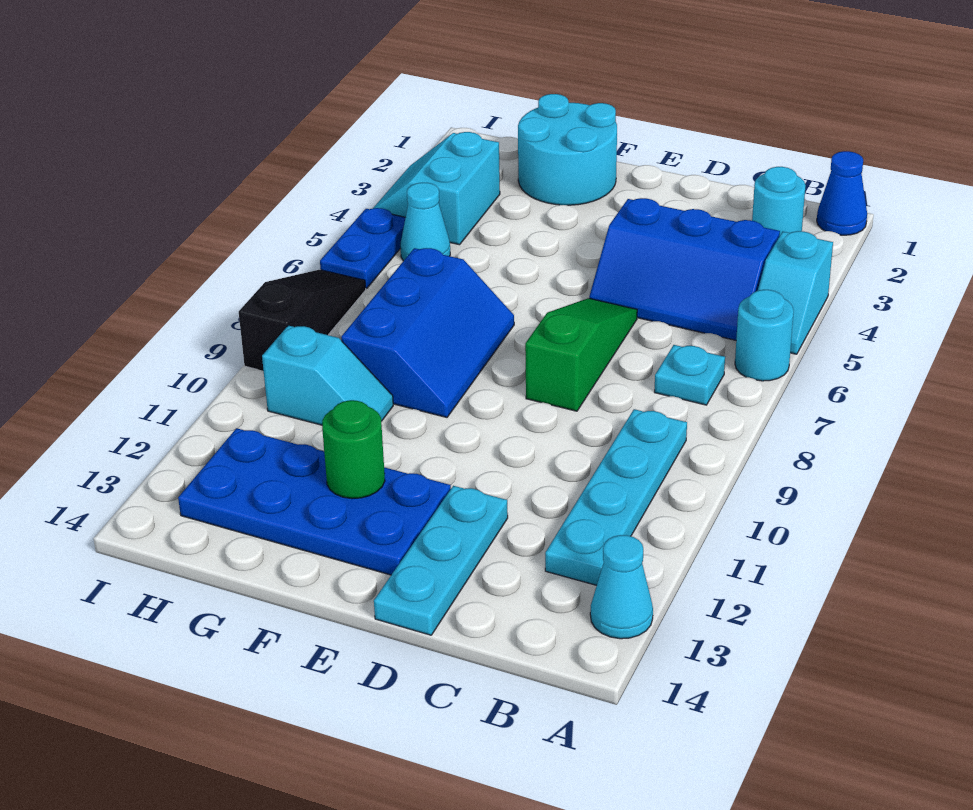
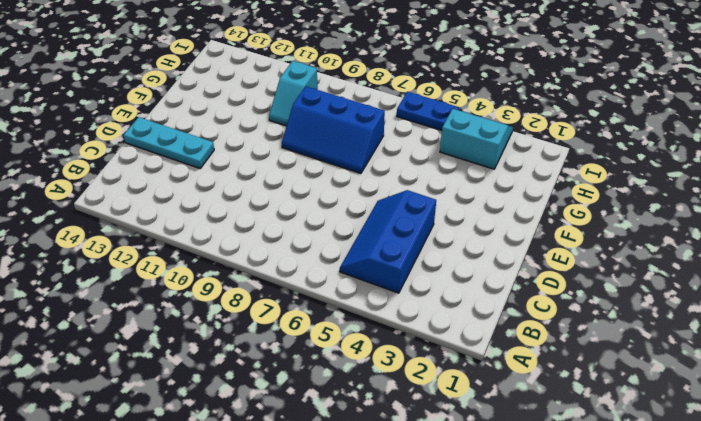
none -> blue 1x1 cone [817,151,867,235]
none -> cyan 1x2 slope [758,231,833,354]
none -> cyan 1x1 round brick [735,290,794,381]

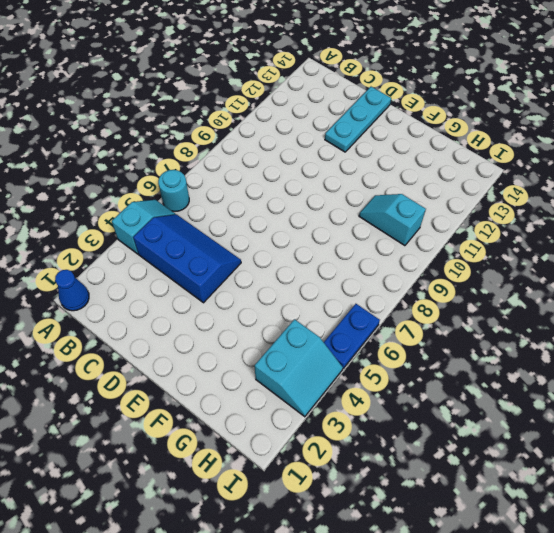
none -> cyan 1x1 cone [590,535,653,639]
none -> cyan 1x1 round brick [752,167,806,235]
none -> cyan 1x1 plate [654,345,725,405]

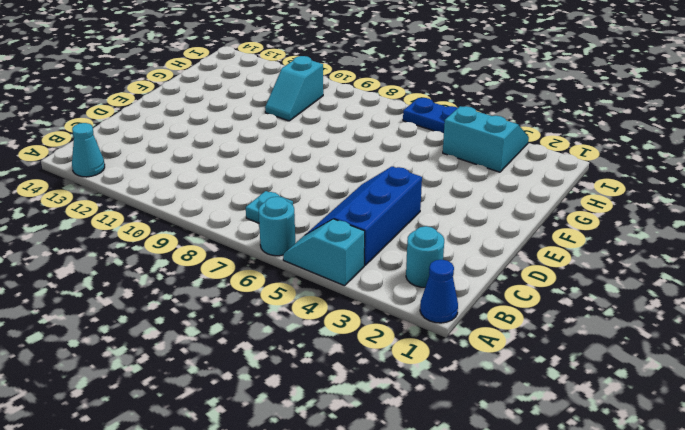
none -> cyan 1x4 plate [545,409,687,585]
none -> green 1x3 slope [525,298,637,411]
none -> cyan 1x3 plate [374,486,508,635]

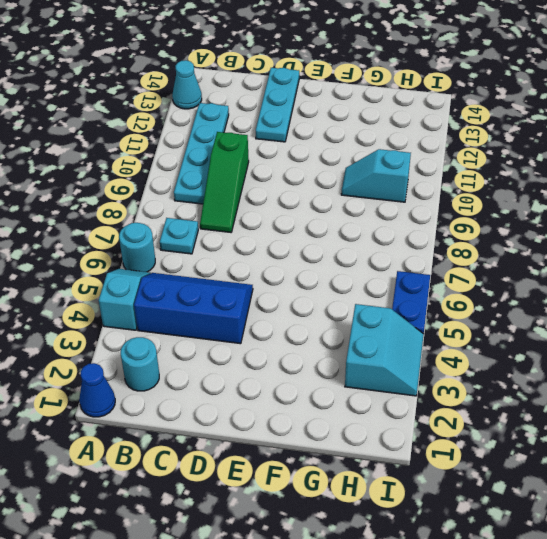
green 1x3 slope [200,132,249,232] -> green 1x3 slope moved to [525,298,637,411]
none -> blue 2x4 plate [178,428,451,575]
none -> cyan 2x2 round brick [518,94,617,205]
none -> blue 2x3 slope [341,248,514,417]

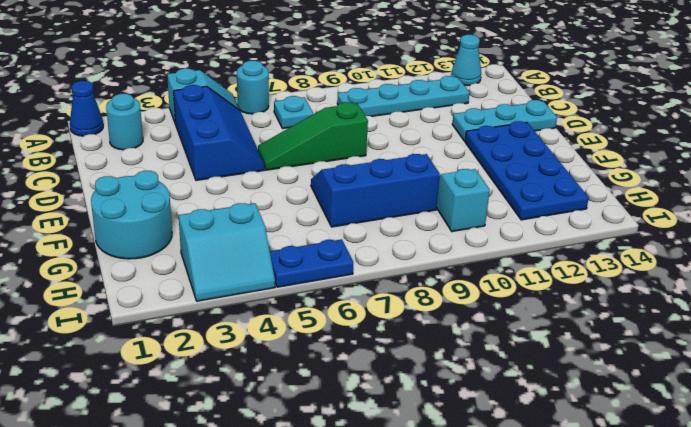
none -> cyan 1x1 cone [400,183,450,261]
none -> black 1x3 slope [239,270,366,371]
none -> green 1x1 round brick [322,400,385,499]

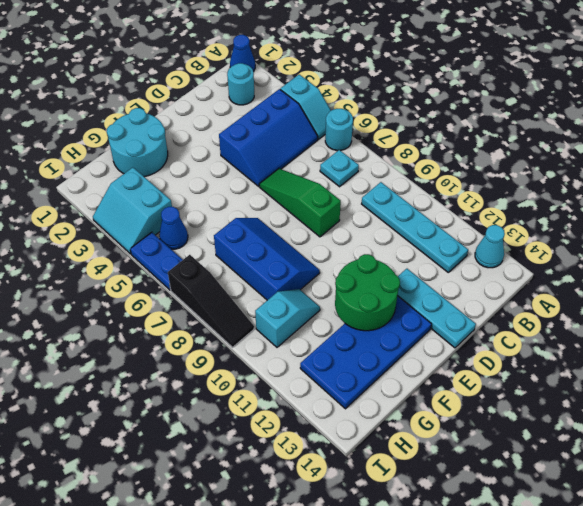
green 2x2 round brick [335,254,400,331] -> green 1x1 round brick [322,400,385,499]
blue 1x1 cone [159,207,188,249] -> cyan 1x1 cone [400,183,450,261]
black 1x3 slope [168,255,254,347] -> black 1x3 slope turned to [239,270,366,371]

